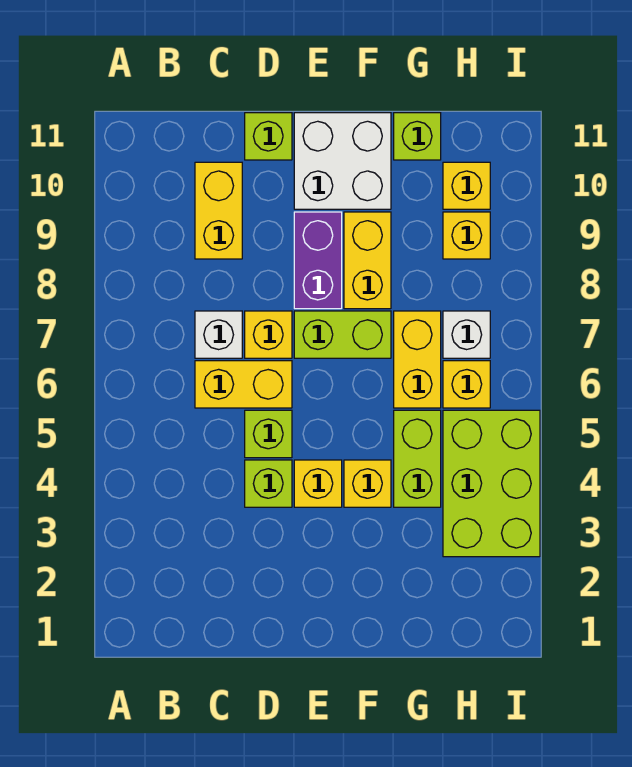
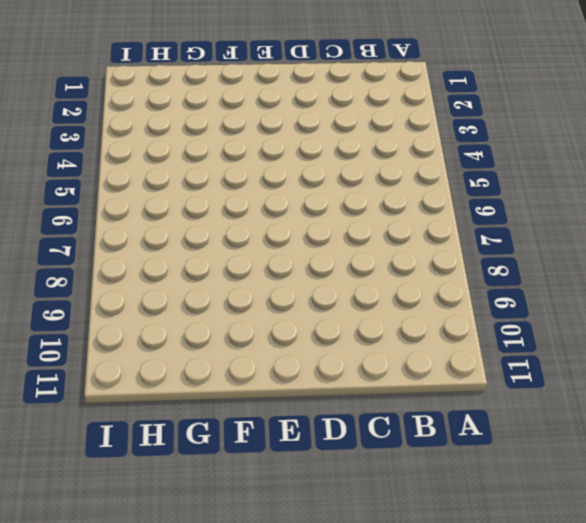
none -> yellow 1x2 brick [195,361,292,408]
none -> white 1x1 brick [195,311,242,358]
none -> yellow 1x2 brick [195,162,242,259]

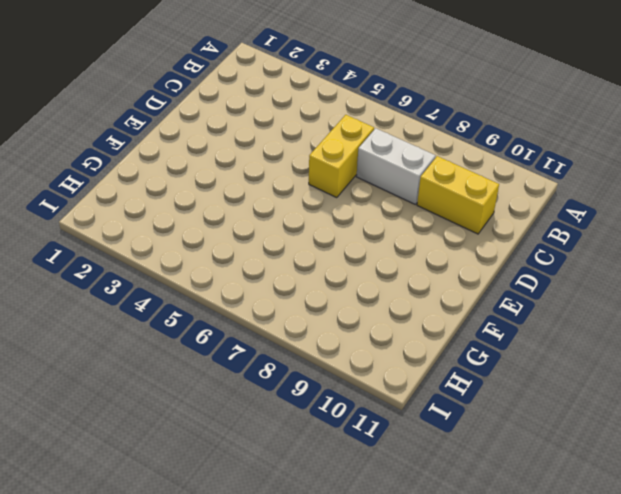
white 1x2 brick [356,128,435,205] -> white 1x1 brick [195,311,242,358]
none -> lime 1x1 brick [245,460,292,507]
none -> lime 1x1 brick [245,410,292,458]
none -> yellow 1x1 brick [245,311,292,358]

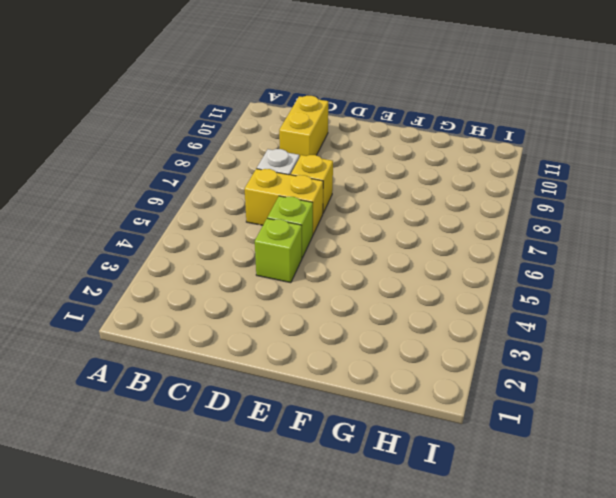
none -> lime 1x1 brick [245,113,292,160]
none -> yellow 1x1 brick [294,460,342,507]
none -> lime 1x2 brick [294,311,391,358]

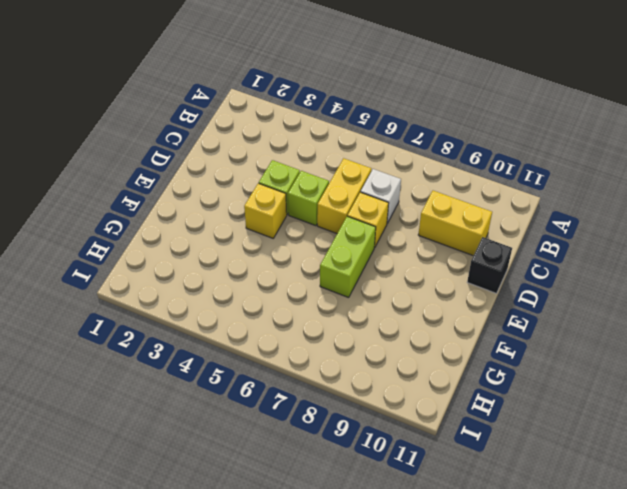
black 1x1 brick [467,237,512,293] -> lime 1x1 brick [245,113,292,160]
none -> purple 1x2 brick [294,212,342,309]
none -> white 2x2 brick [294,113,391,209]
none -> yellow 1x1 brick [344,460,391,507]

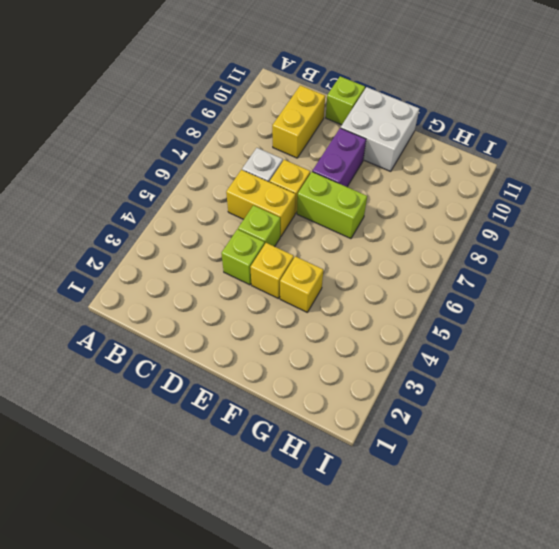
none -> yellow 1x2 brick [344,212,391,309]
none -> lime 1x2 brick [394,410,441,507]
none -> yellow 1x2 brick [394,311,441,408]

